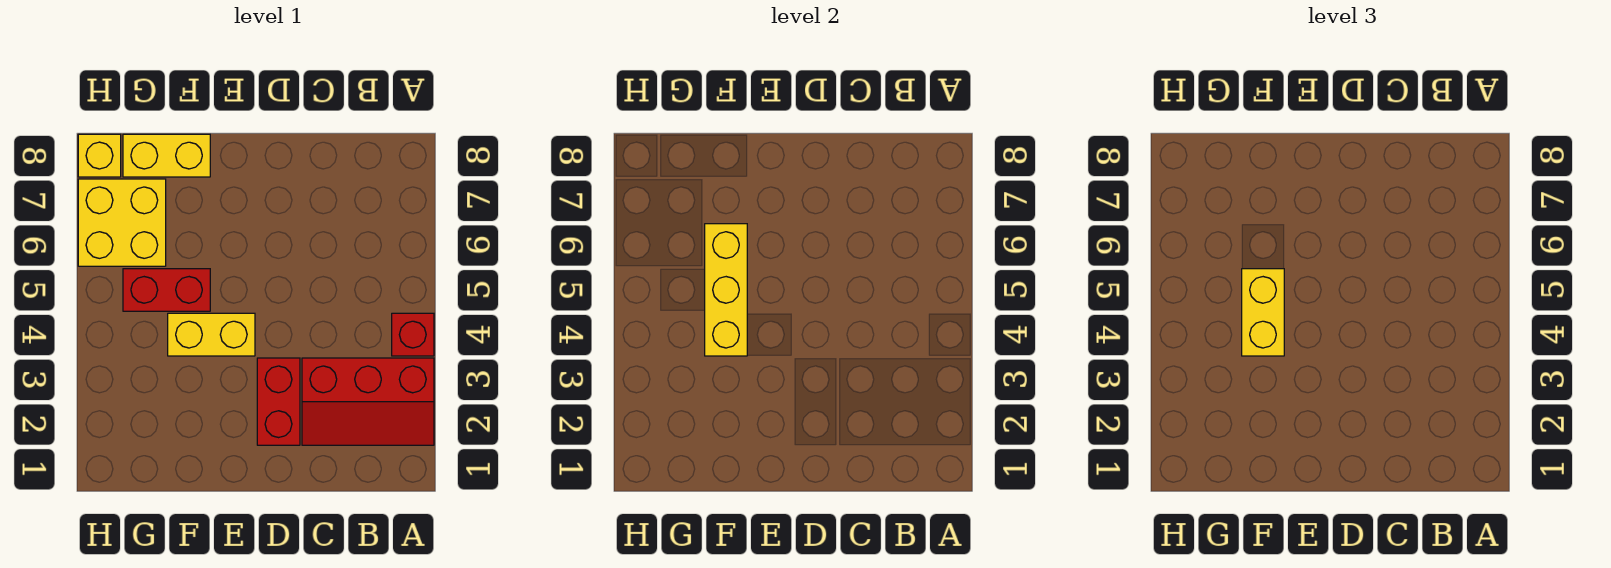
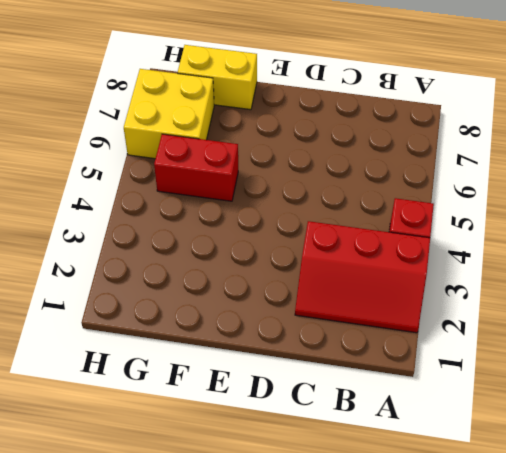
none -> red 1x2 brick [257,358,300,445]
none -> yellow 1x2 brick [168,313,255,356]

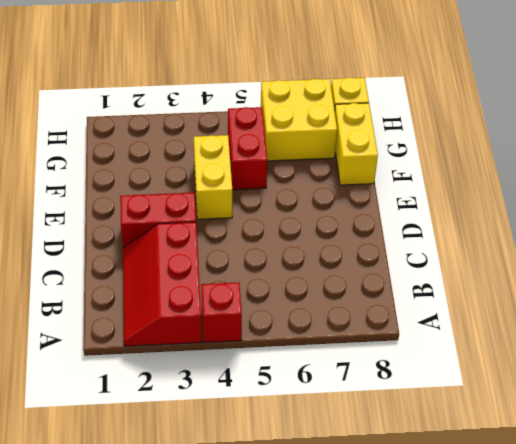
none -> yellow 1x3 brick [705,224,747,356]
none -> yellow 1x2 brick [1242,269,1284,356]

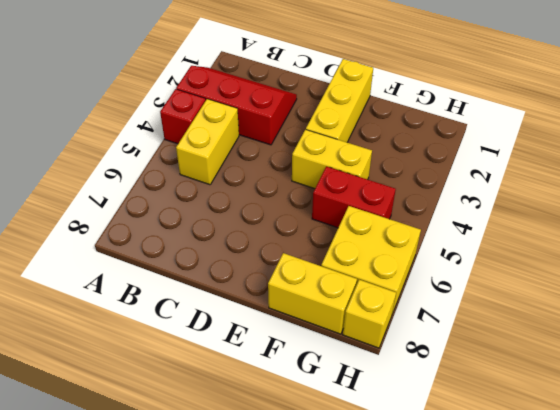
yellow 1x2 brick [176,99,239,185] -> yellow 1x2 brick moved to [1242,269,1284,356]
yellow 1x3 brick [306,59,373,142] -> yellow 1x3 brick moved to [705,224,747,356]
none -> red 1x2 brick [257,358,300,445]

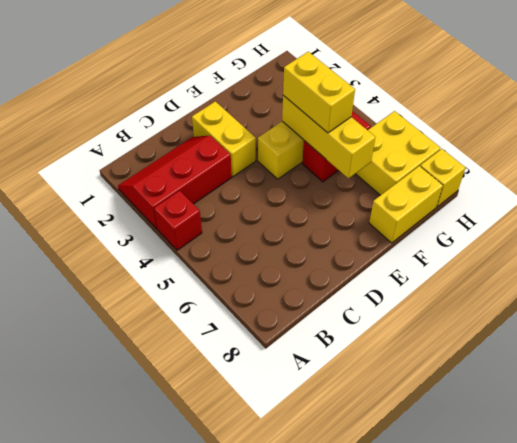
yellow 1x2 brick [192,101,256,177] -> red 1x2 brick [257,358,300,445]

